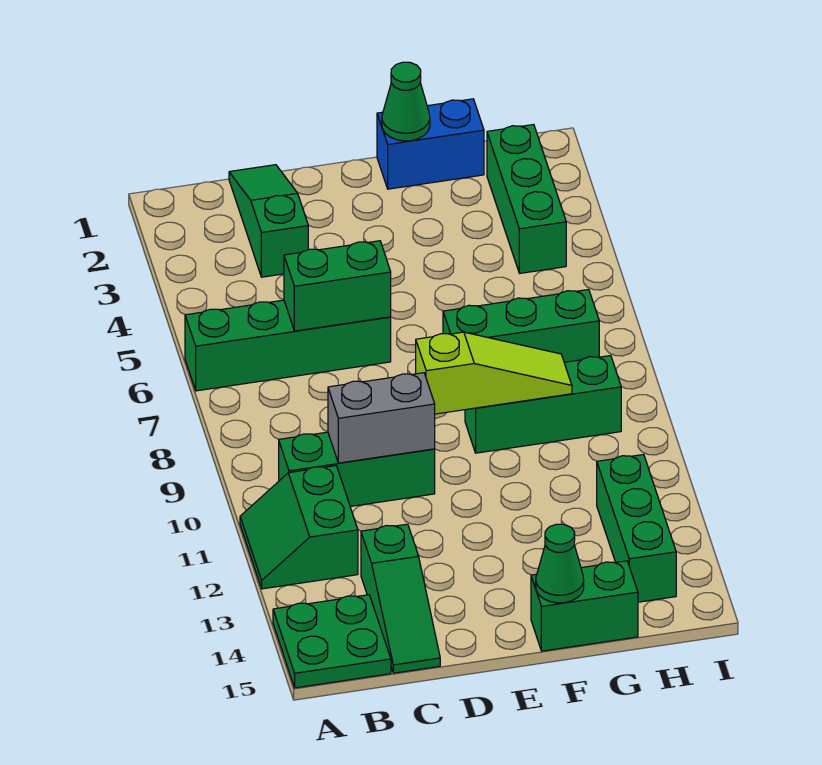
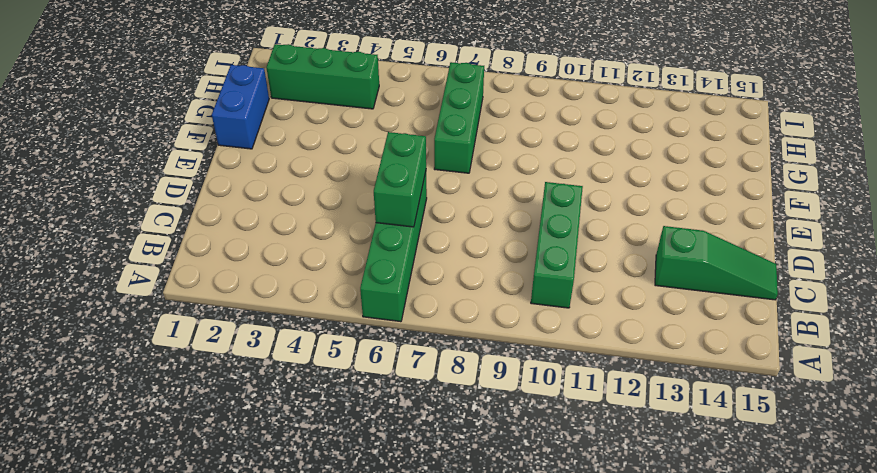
none -> green 2x2 slope [240,466,358,589]
none -> green 2x2 plate [273,595,391,688]
none -> green 1x3 slope [229,165,308,277]

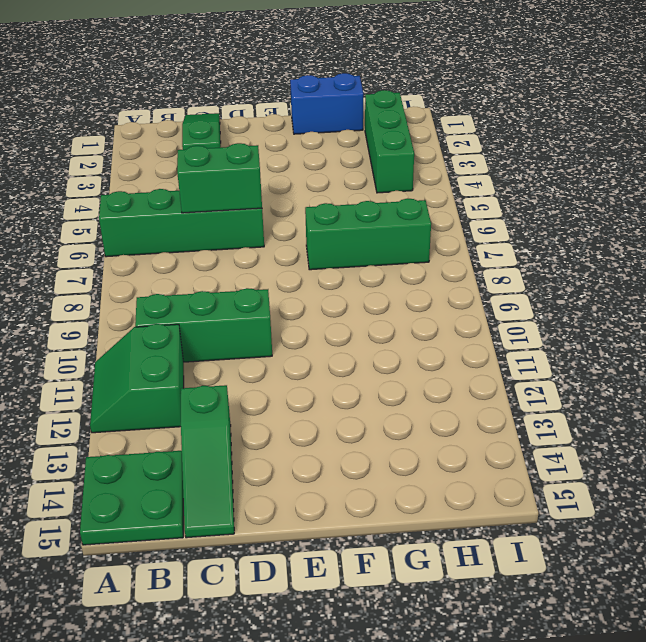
none -> green 1x3 brick [465,355,621,453]
none -> green 1x2 brick [531,561,638,651]
none -> green 1x3 brick [597,454,676,602]

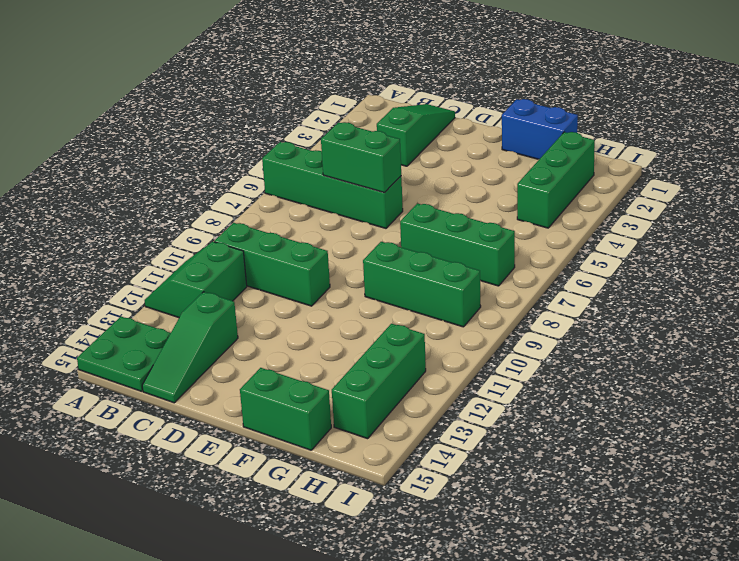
none -> grey 1x2 brick [328,373,435,463]
none -> lime 1x3 slope [416,332,572,414]
none -> green 1x1 cone [382,62,430,141]

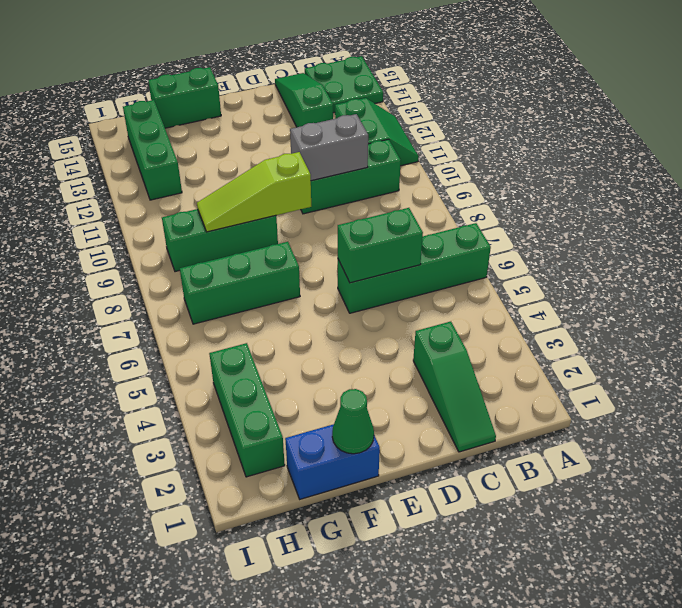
none -> green 1x1 cone [536,524,584,603]

